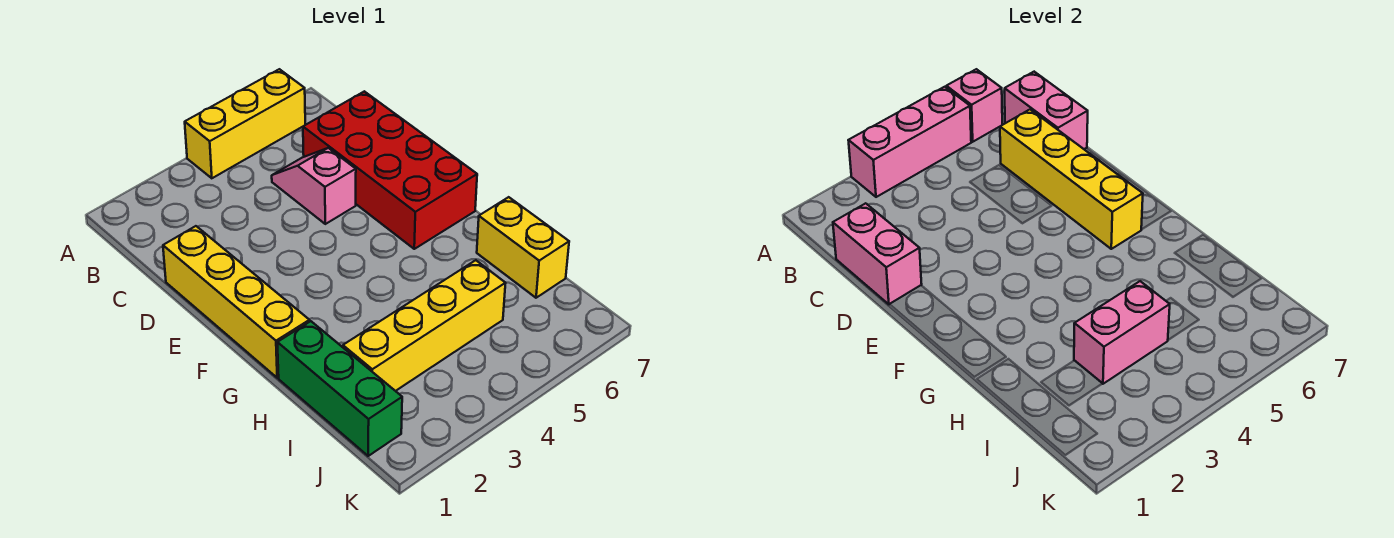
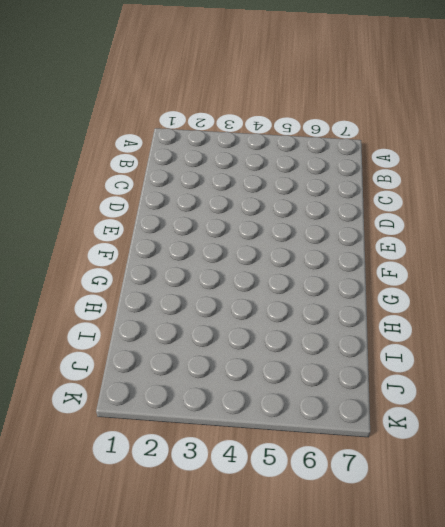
none -> yellow 1x3 brick [185,69,305,178]
none -> pink 1x2 slope [272,148,356,224]
none -> red 2x4 brick [303,91,477,249]

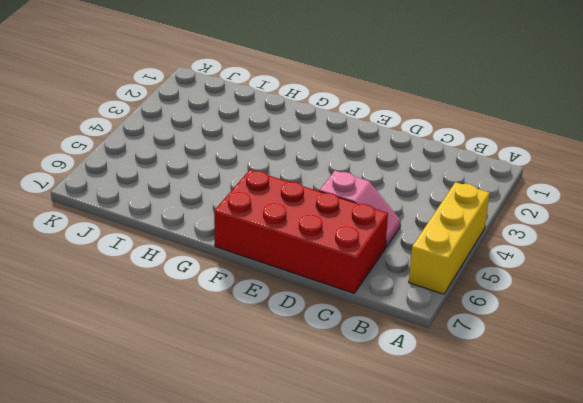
none -> yellow 1x4 brick [163,226,310,378]
none -> green 1x3 brick [277,321,402,456]
none -> yellow 1x2 brick [477,197,569,298]

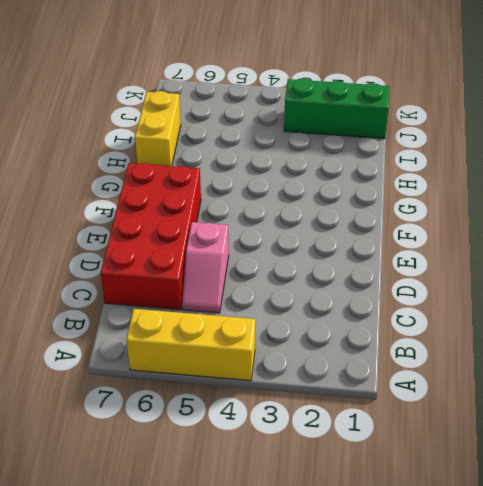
green 1x3 brick [284,78,389,139] -> green 1x3 brick turned to [277,321,402,456]
none -> yellow 1x4 brick [163,226,310,378]
none -> yellow 1x4 brick [343,260,506,391]
none -> pink 1x3 brick [848,87,971,197]

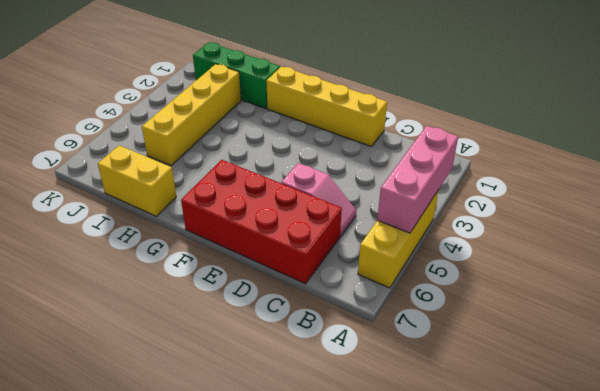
none -> pink 1x1 brick [946,69,1002,142]
none -> pink 1x2 brick [1005,72,1088,149]
none -> pink 1x2 brick [833,203,922,304]

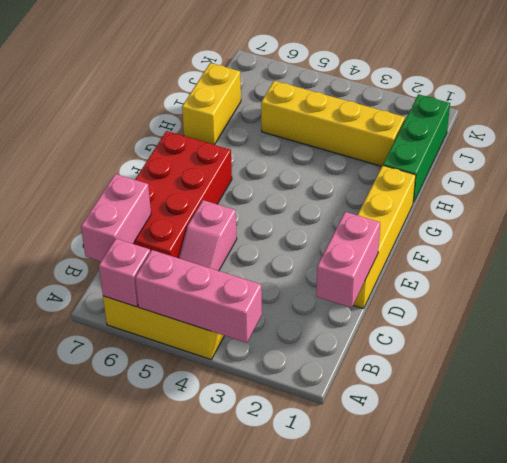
none -> yellow 1x4 brick [1000,109,1143,249]
none -> pink 1x2 brick [1074,281,1170,384]

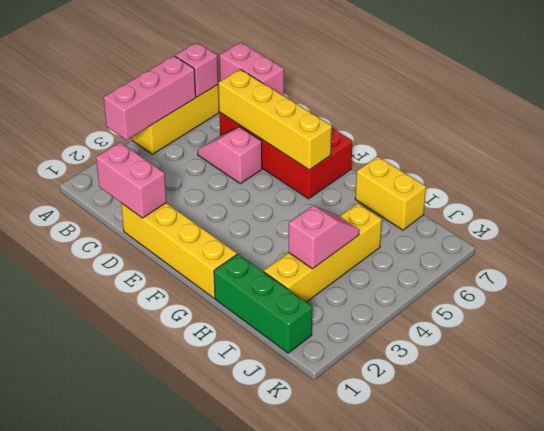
pink 1x2 slope [289,206,359,269] -> pink 1x2 brick [1074,281,1170,384]

